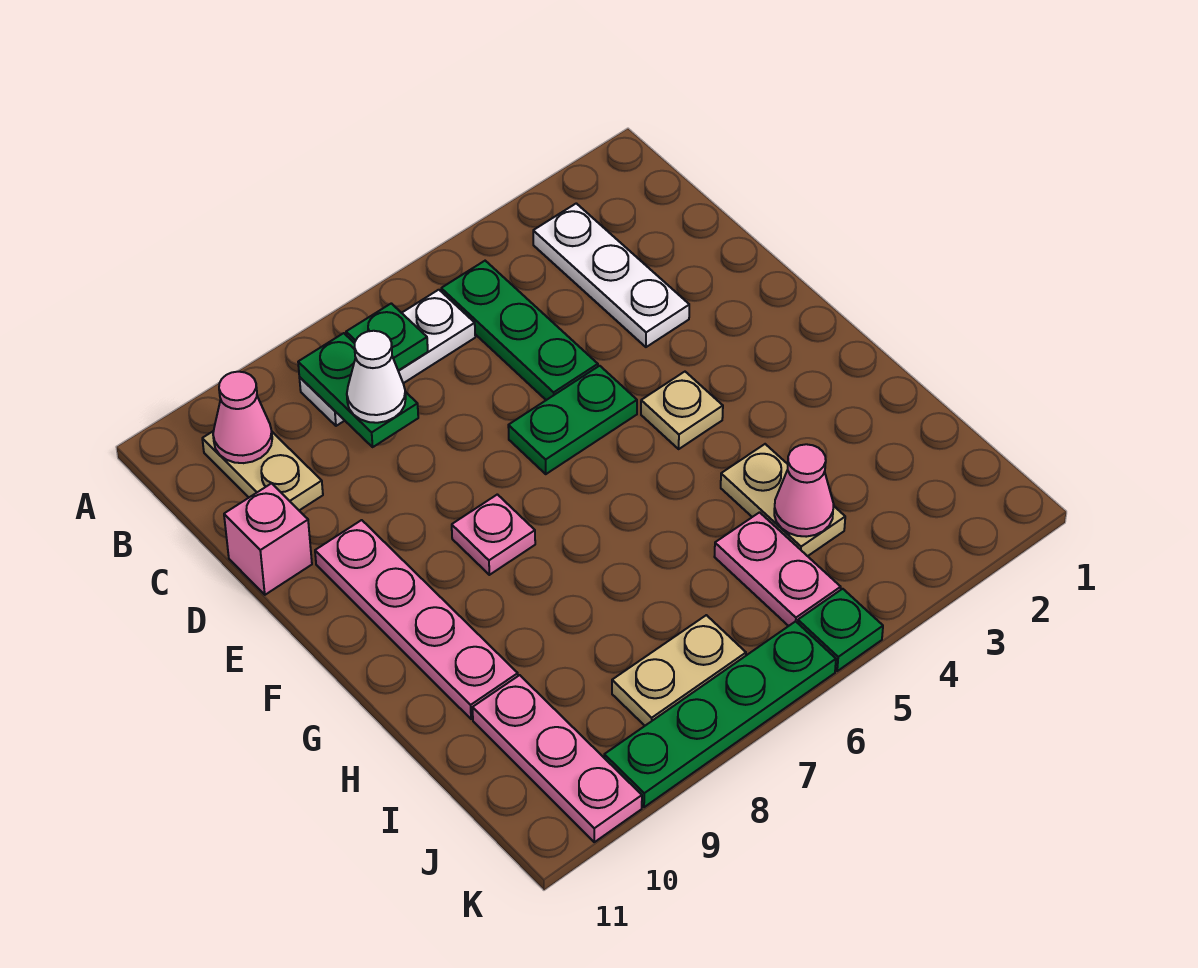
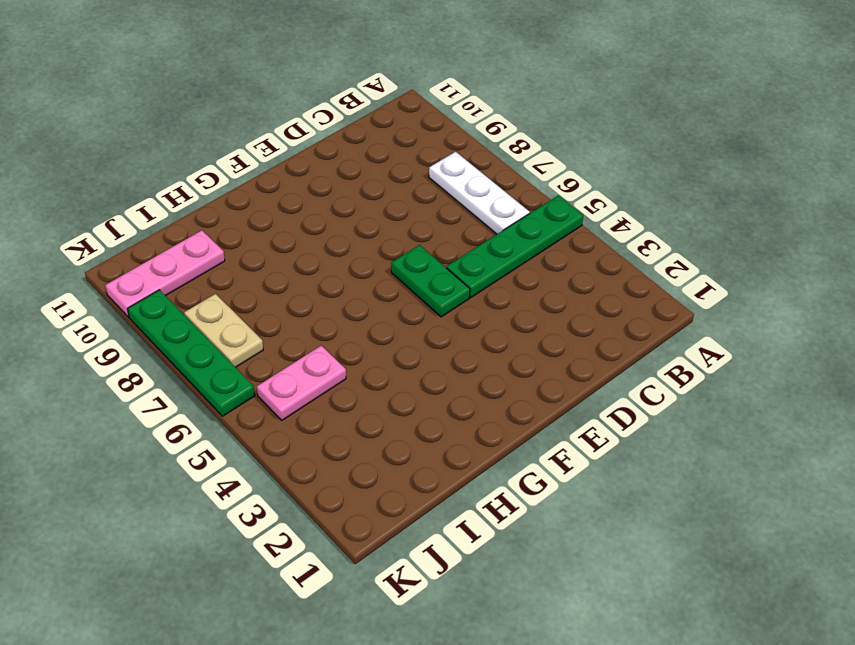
green 1x4 plate [446,196,583,297] -> green 1x3 plate [441,261,598,400]
none -> white 1x3 plate [533,203,689,347]
none -> tan 1x2 plate [202,431,323,510]
none -> pink 1x1 brick [224,483,312,595]

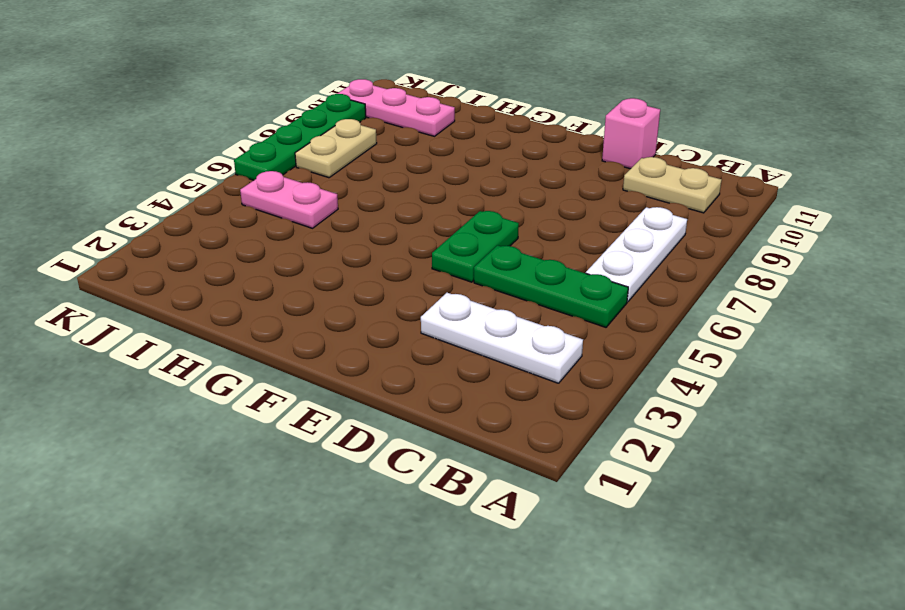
none -> pink 1x4 plate [315,520,518,719]
none -> tan 1x1 plate [641,372,723,449]
none -> pink 1x1 plate [452,494,535,575]

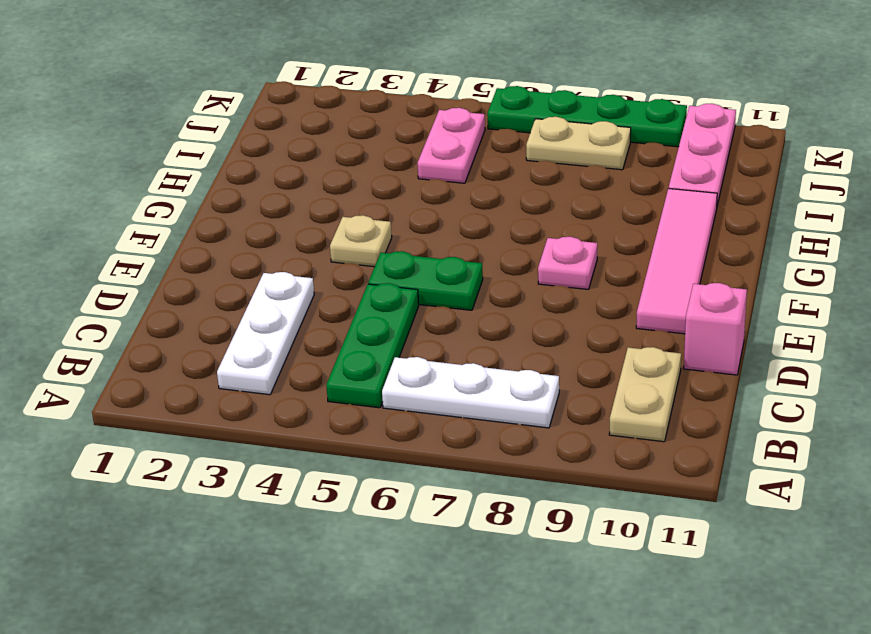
pink 1x4 tile [636,188,717,334] -> pink 1x4 plate [315,520,518,719]
none -> tan 1x2 plate [721,444,845,556]
none -> green 1x1 plate [798,589,883,671]
none -> green 1x1 plate [346,303,428,371]

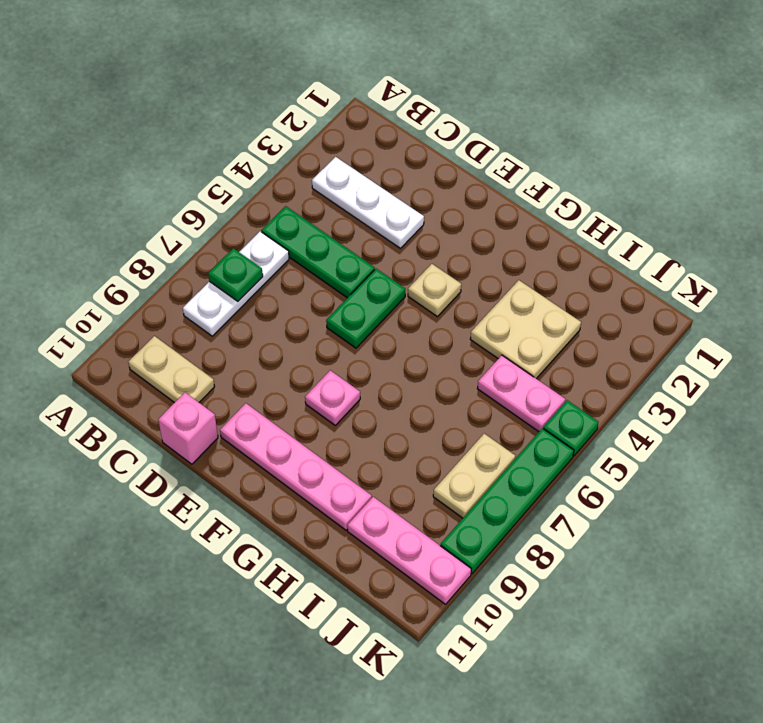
tan 2x2 plate [470,280,581,379] -> tan 1x2 plate [721,444,845,556]
none -> green 1x2 plate [298,333,418,447]
none -> pink 1x1 cone [213,372,272,463]
none -> pink 1x1 cone [774,444,834,537]

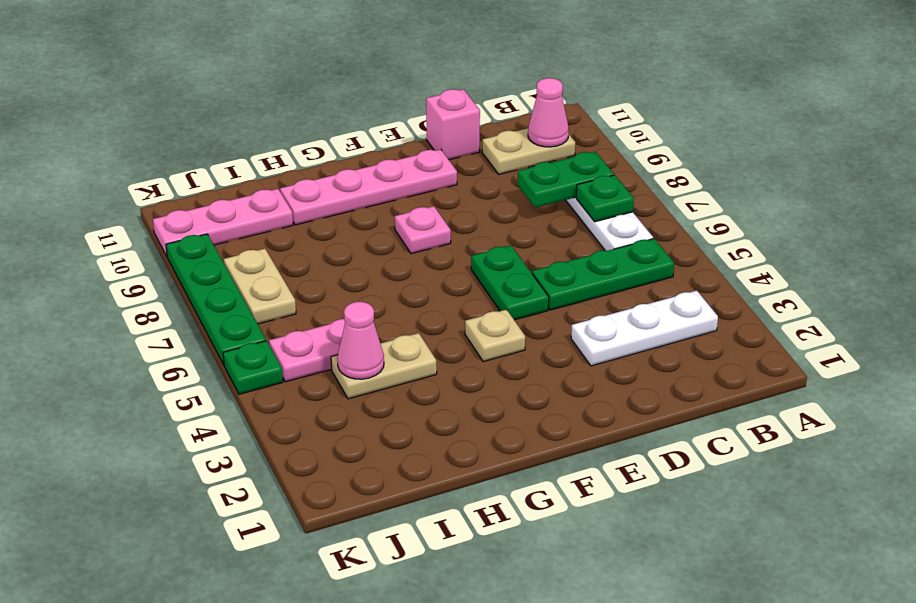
none -> white 1x1 cone [347,331,406,423]

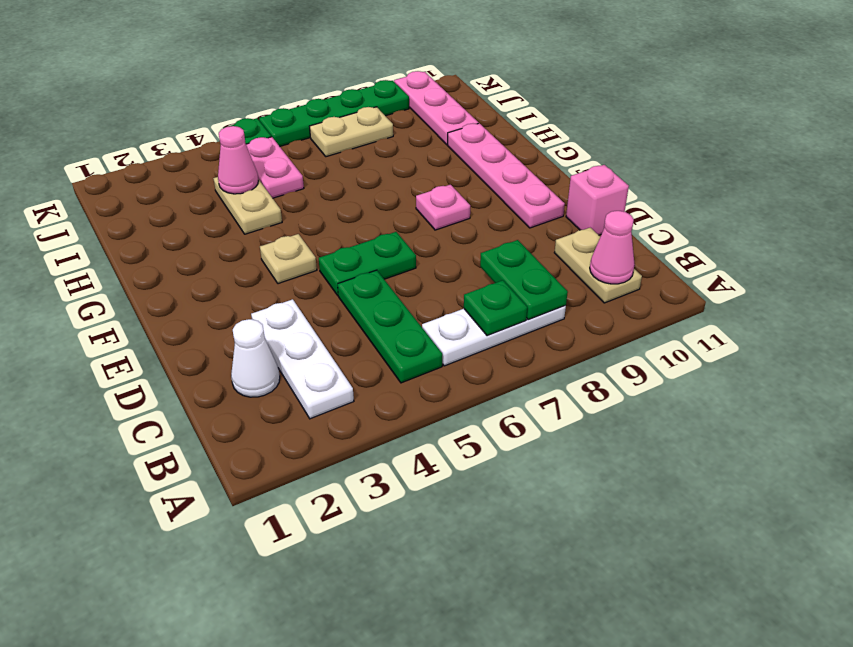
white 1x1 cone [231,319,280,397] -> white 1x1 cone moved to [347,331,406,423]

